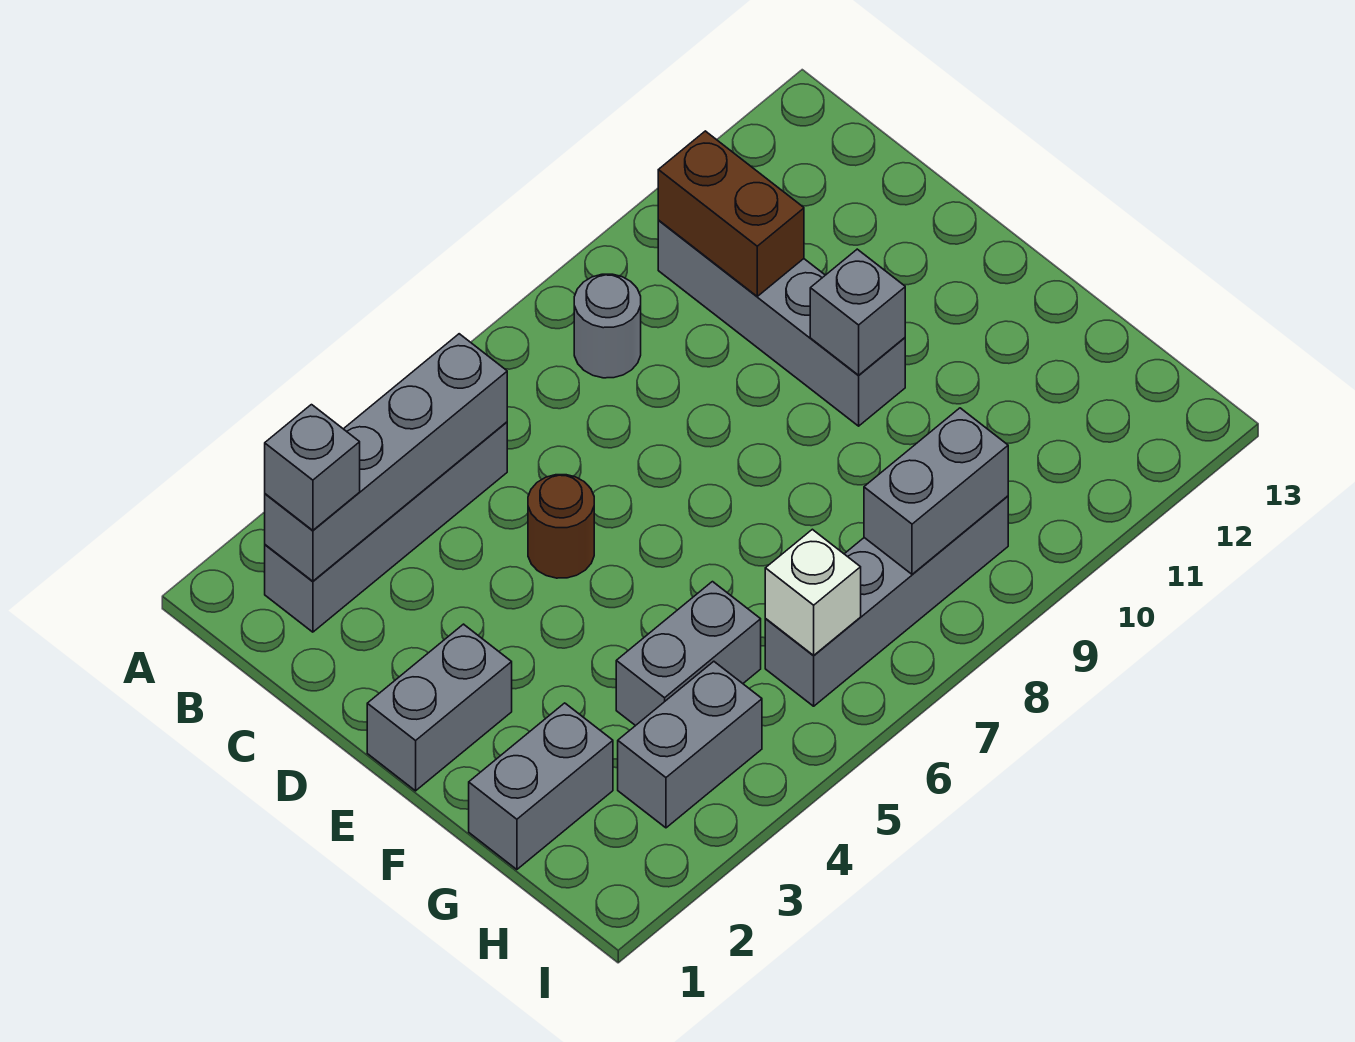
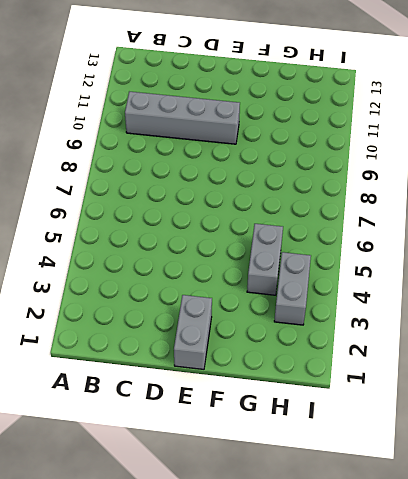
none -> grey 1x4 brick [265,422,507,632]
none -> grey 1x1 round brick [574,274,641,378]
none -> brown 1x1 round brick [528,475,594,578]

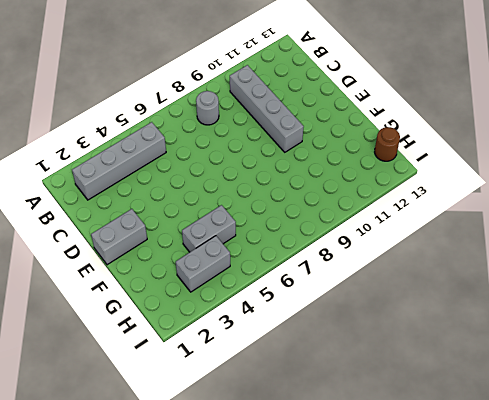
brown 1x1 round brick [375,127,400,161] -> brown 1x1 round brick moved to [528,475,594,578]
none -> grey 1x2 brick [469,703,613,869]
none -> grey 1x4 brick [765,496,1008,706]
none -> grey 1x4 brick [265,334,507,581]

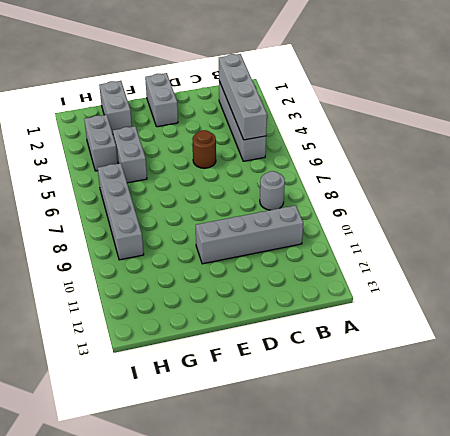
none -> brown 1x2 brick [658,131,804,296]
none -> grey 1x1 brick [810,249,905,375]
none -> white 1x1 brick [765,529,861,656]

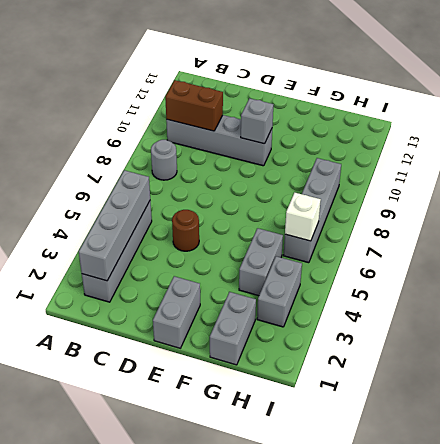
none -> grey 1x2 brick [864,408,1008,574]
none -> grey 1x1 brick [265,405,360,530]

